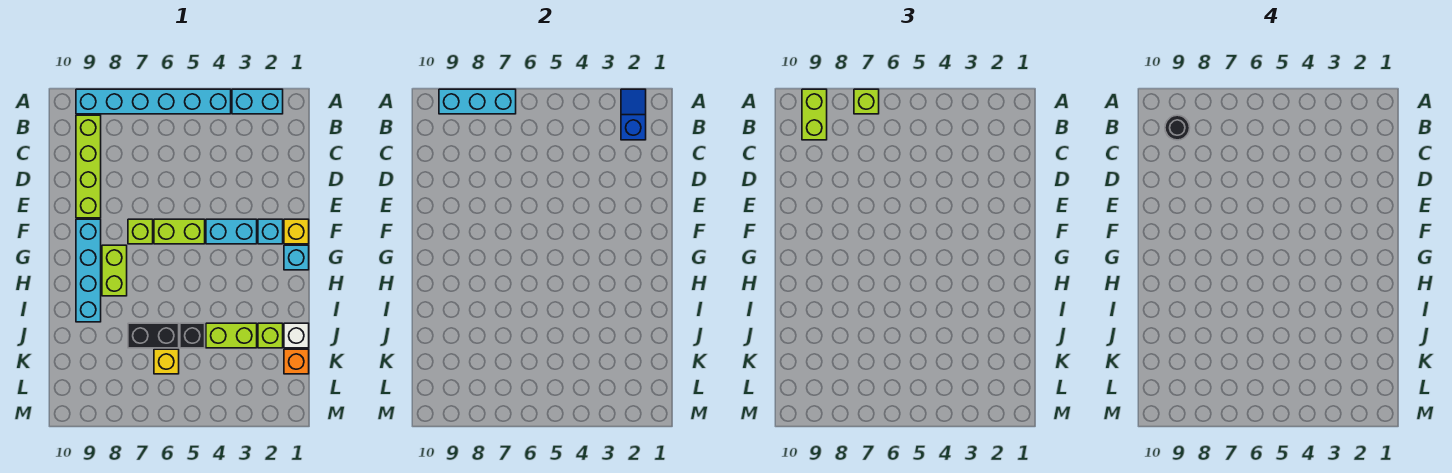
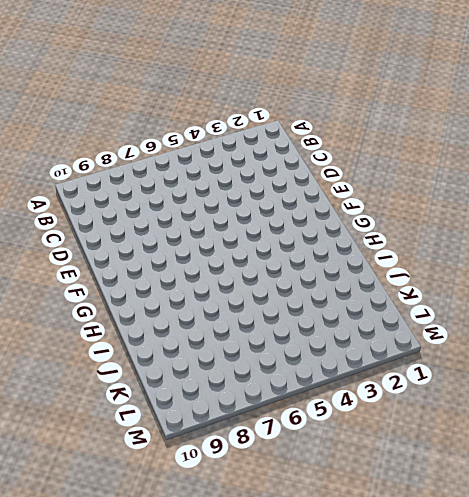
none -> cyan 1x2 brick [232,89,283,114]
none -> cyan 1x6 brick [76,89,231,114]
none -> lime 1x4 brick [76,115,101,218]

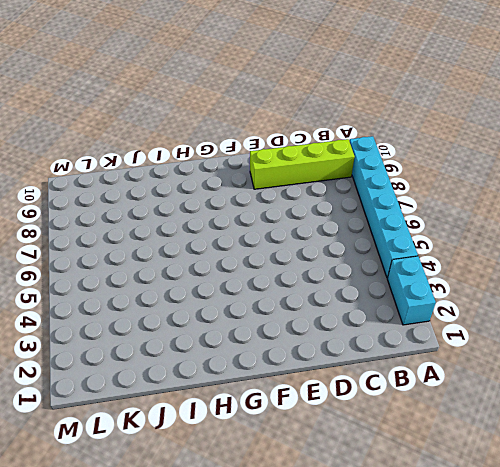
none -> yellow 1x1 brick [284,219,309,244]
none -> cyan 1x1 brick [258,219,283,244]
none -> cyan 1x2 brick [206,219,257,244]

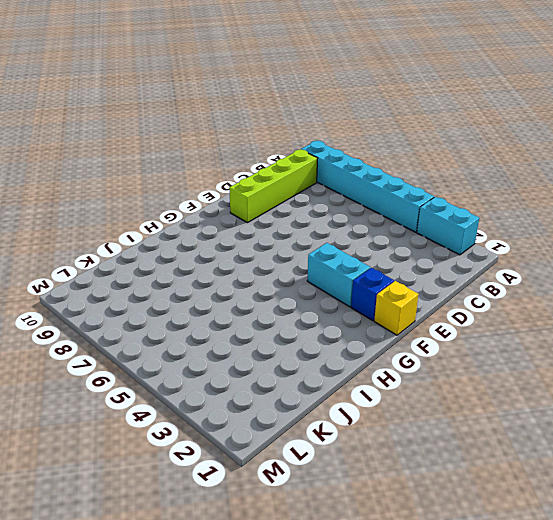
blue 1x1 brick [351,268,394,321] -> cyan 1x1 brick [258,219,283,244]
none -> lime 1x2 brick [154,219,205,244]
none -> lime 1x1 brick [128,219,153,244]
none -> cyan 1x4 brick [76,219,101,322]

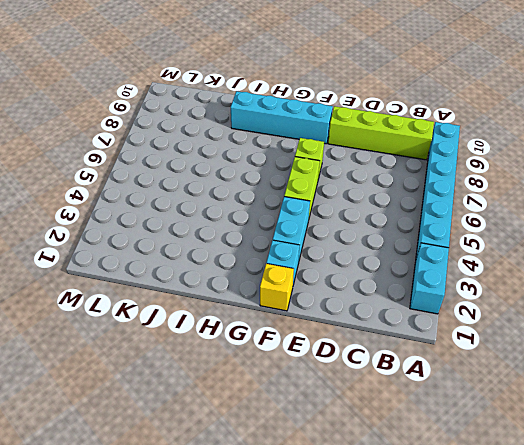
none -> cyan 1x1 brick [284,245,309,270]
none -> lime 1x2 brick [102,245,127,296]
none -> white 1x1 brick [284,323,309,348]

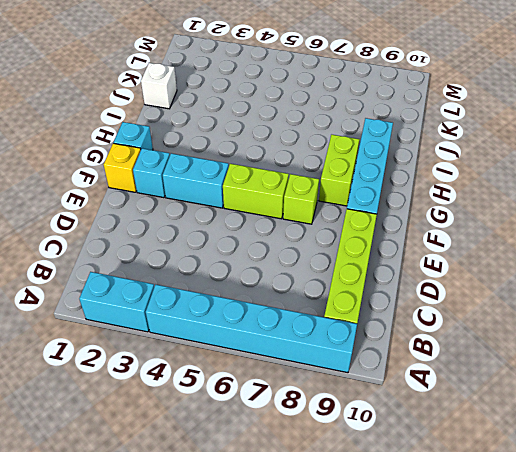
none -> lime 1x1 brick [258,323,283,348]
none -> lime 1x2 brick [206,323,257,348]
none -> black 1x1 brick [180,323,205,348]

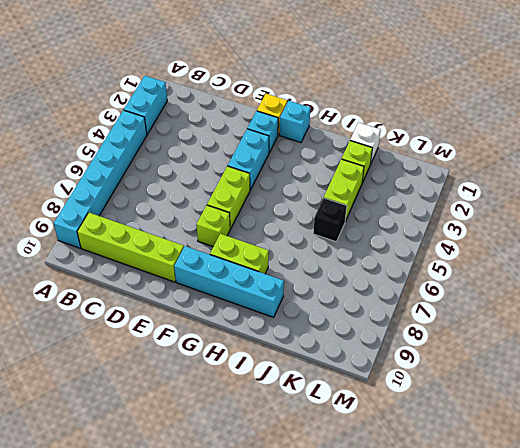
none -> black 1x2 brick [128,323,179,348]
none -> orange 1x1 brick [284,349,309,374]
none -> yellow 1x1 brick [154,349,179,374]

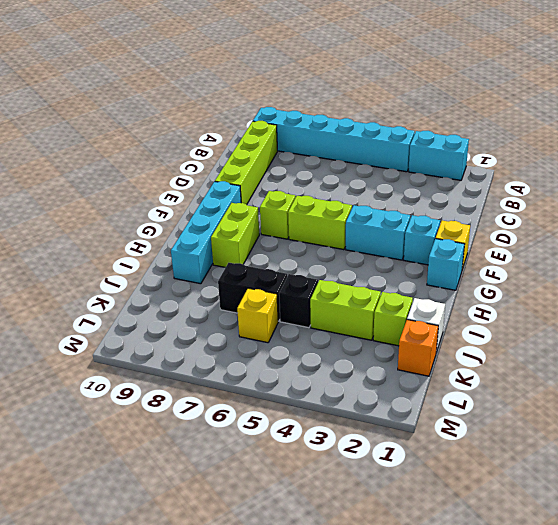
none -> blue 1x2 slope [621,89,646,140]
none -> cyan 1x3 brick [439,89,516,114]
none -> lime 1x1 brick [854,89,879,114]

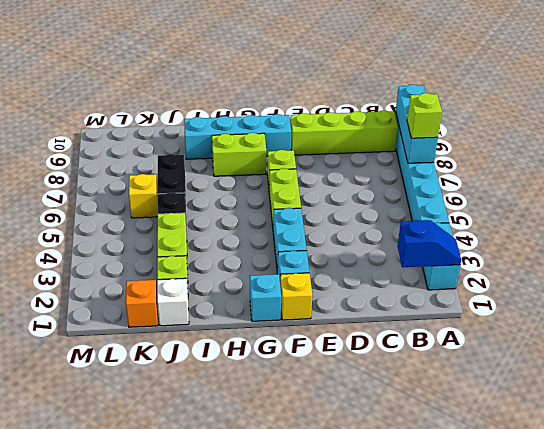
none -> lime 1x2 brick [802,89,827,140]
none -> black 1x1 round brick [1165,115,1190,140]

